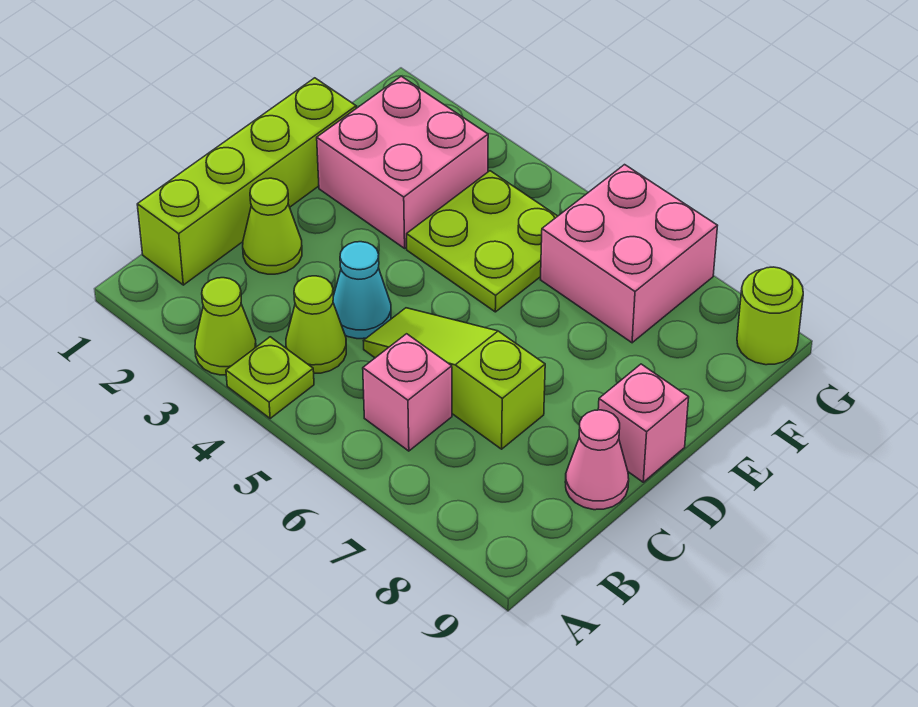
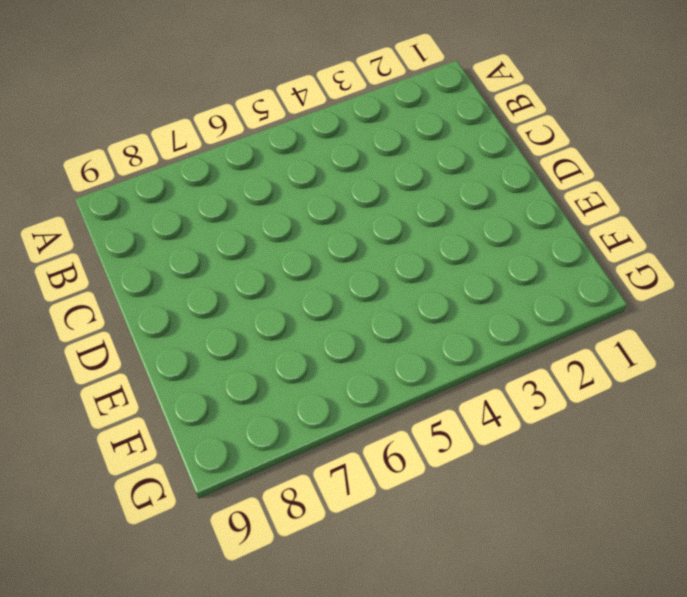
none -> lime 1x1 cone [195,278,256,375]
none -> lime 1x1 plate [226,337,314,418]
none -> lime 1x4 brick [137,78,356,285]

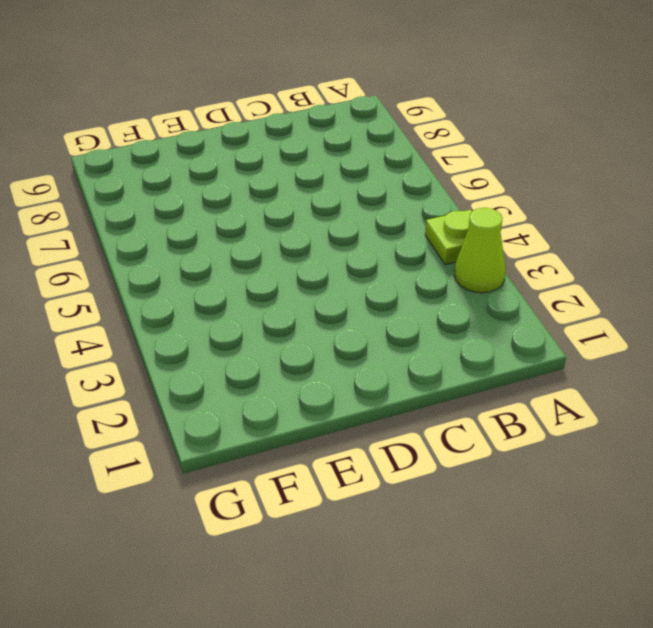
none -> lime 1x4 brick [137,78,356,285]
none -> lime 1x1 cone [286,276,346,373]
none -> pink 1x1 brick [363,334,452,451]

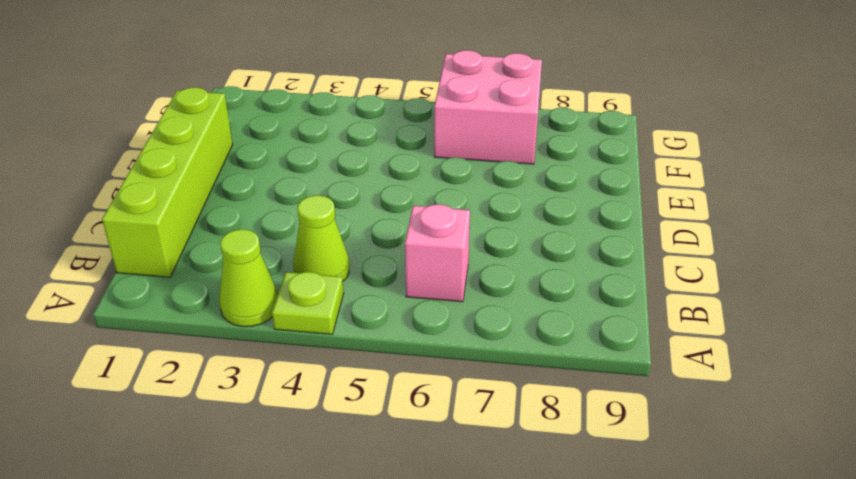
none -> lime 1x1 cone [243,178,302,274]
none -> cyan 1x1 cone [333,242,391,339]
none -> lime 1x3 slope [364,308,545,449]

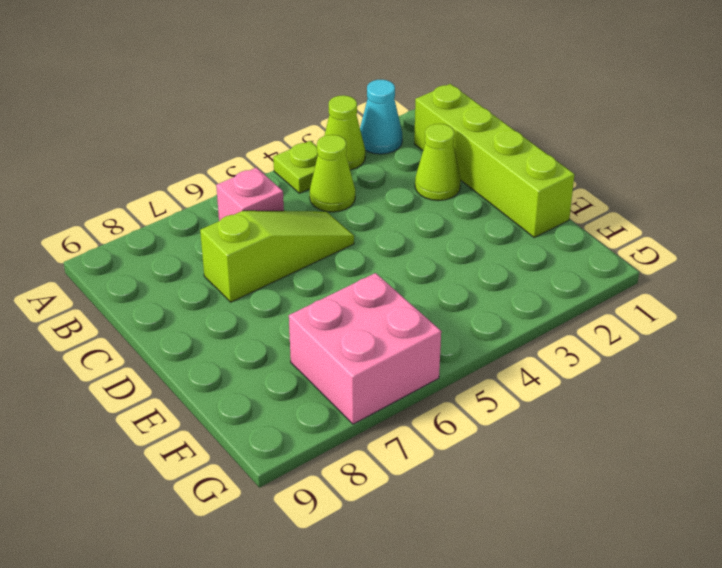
cyan 1x1 cone [360,80,402,154] -> cyan 1x1 cone moved to [333,242,391,339]
none -> pink 1x1 cone [565,410,629,510]
none -> pink 1x1 brick [598,364,689,482]
none -> pink 2x2 brick [317,76,488,248]

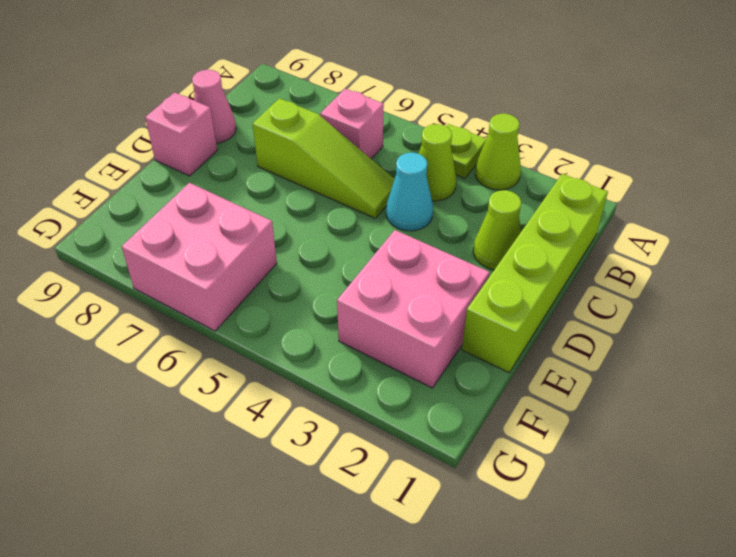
none -> lime 2x2 plate [407,171,557,312]
none -> lime 1x1 round brick [737,267,803,365]

